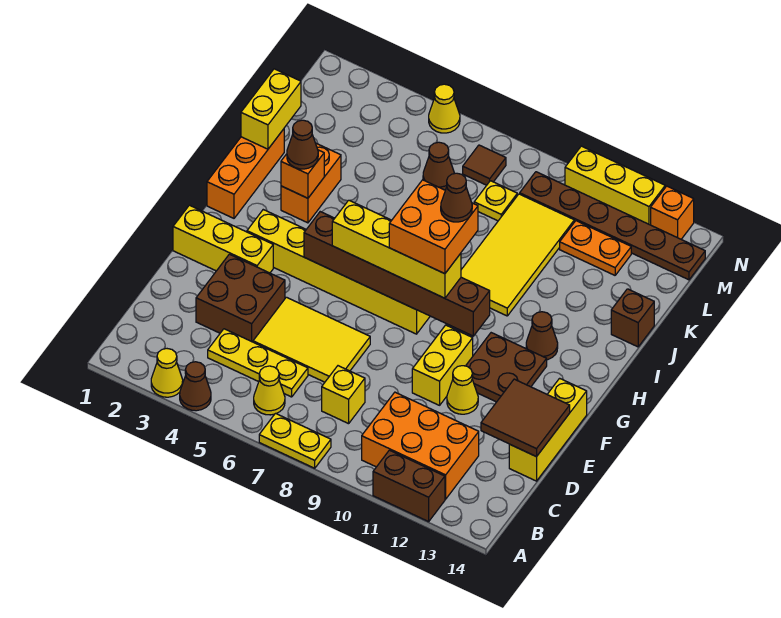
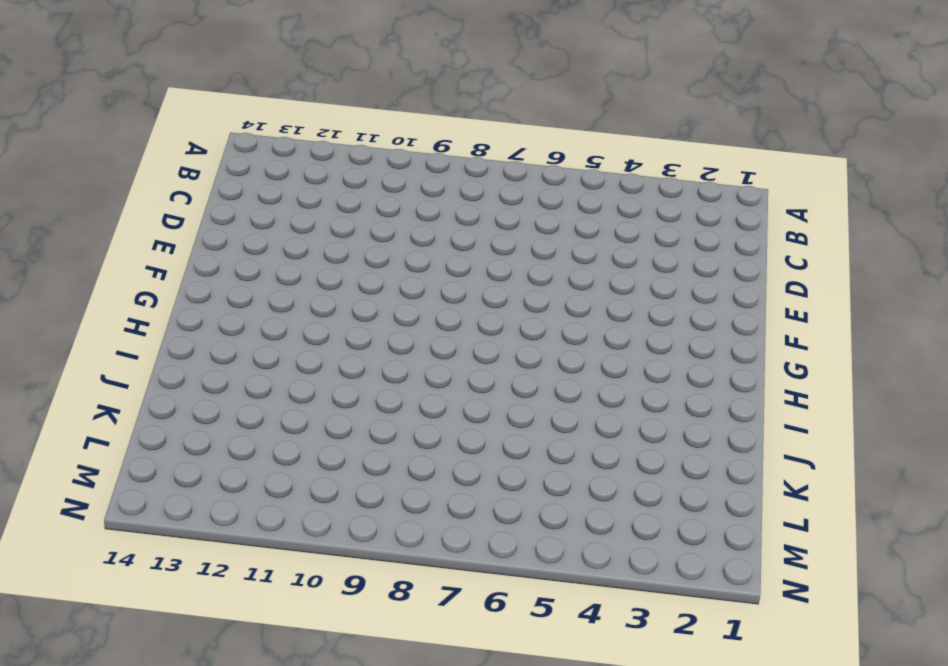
none -> yellow 1x1 cone [151,349,183,397]
none -> brown 1x1 cone [180,362,211,411]
none -> yellow 1x2 plate [259,413,331,468]
none -> brown 1x2 brick [373,450,445,522]

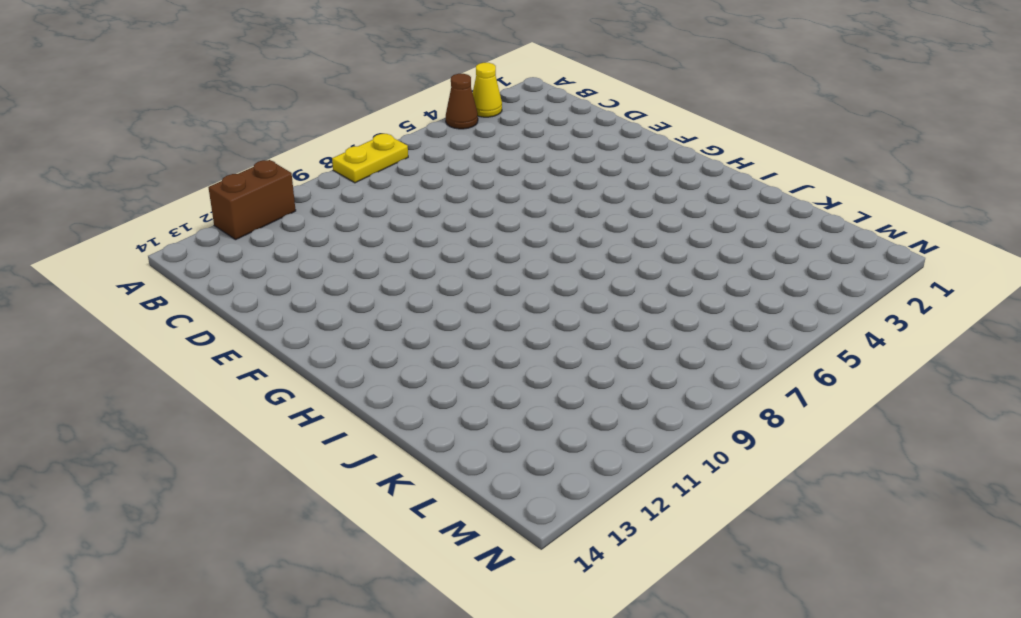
none -> yellow 1x1 cone [254,366,285,415]
none -> orange 2x3 brick [362,392,479,499]
none -> yellow 1x3 plate [208,329,308,397]
none -> yellow 1x1 brick [322,366,365,424]

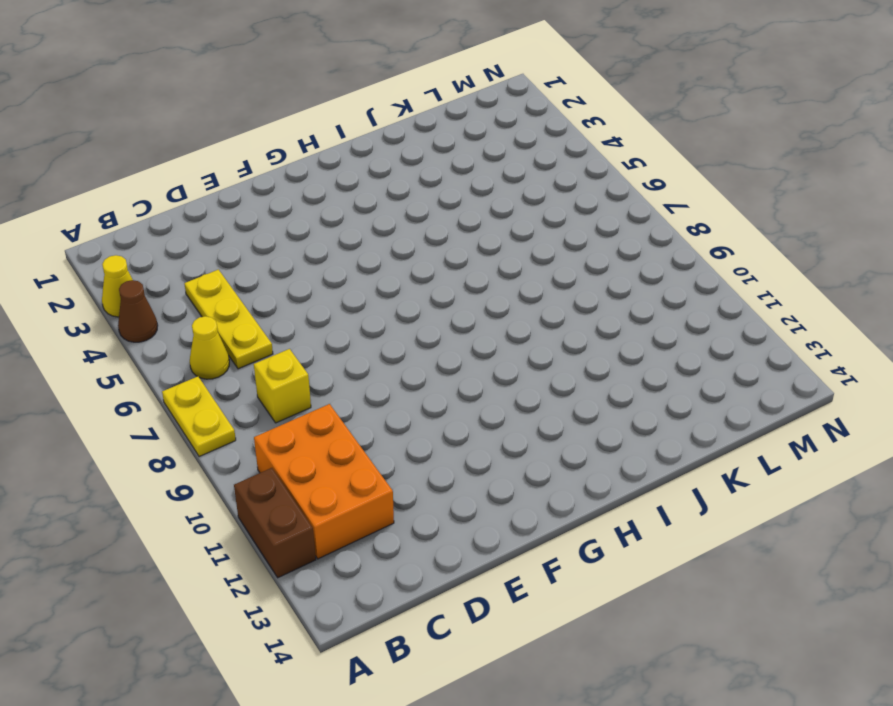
none -> brown 2x2 brick [196,254,285,342]
none -> yellow 2x3 tile [253,297,370,382]
none -> yellow 1x3 brick [509,378,587,481]
none -> yellow 1x2 brick [412,325,473,405]

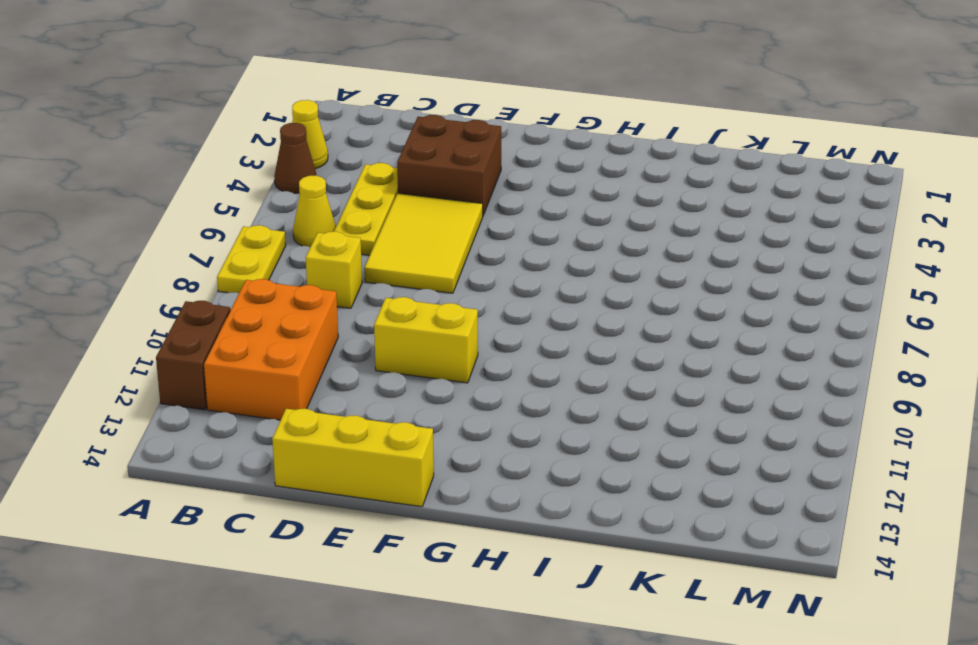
none -> yellow 1x1 cone [447,366,478,414]
none -> yellow 1x3 brick [173,205,273,273]
none -> brown 2x2 plate [466,333,547,402]
none -> yellow 1x6 brick [247,210,430,334]

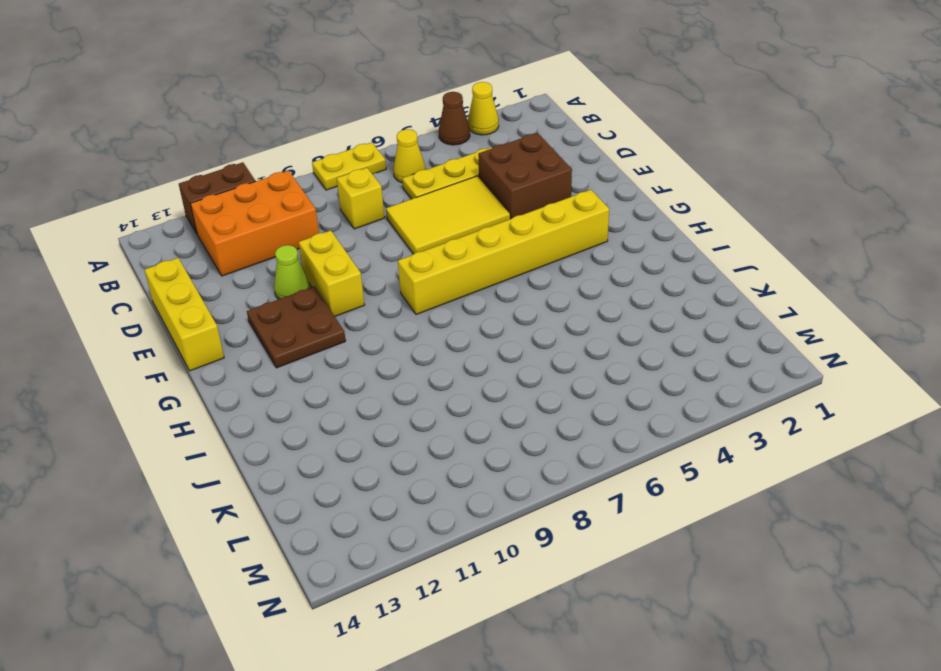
lime 1x1 cone [274,245,310,299] -> yellow 1x1 cone [447,366,478,414]
none -> yellow 1x3 brick [173,205,273,273]
none -> orange 1x3 brick [207,129,284,218]
none -> brown 1x1 cone [526,312,558,360]
none -> orange 1x2 brick [281,143,341,223]

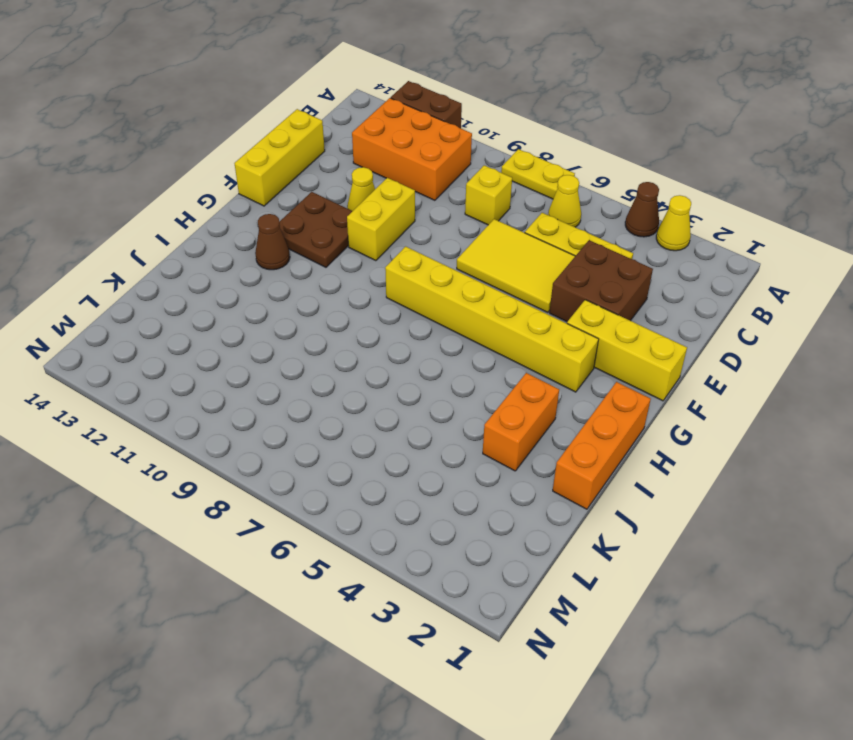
none -> yellow 2x4 tile [461,194,574,316]
none -> brown 1x1 brick [611,289,654,347]
none -> brown 1x1 cone [423,142,455,190]
none -> yellow 1x1 plate [474,181,517,221]

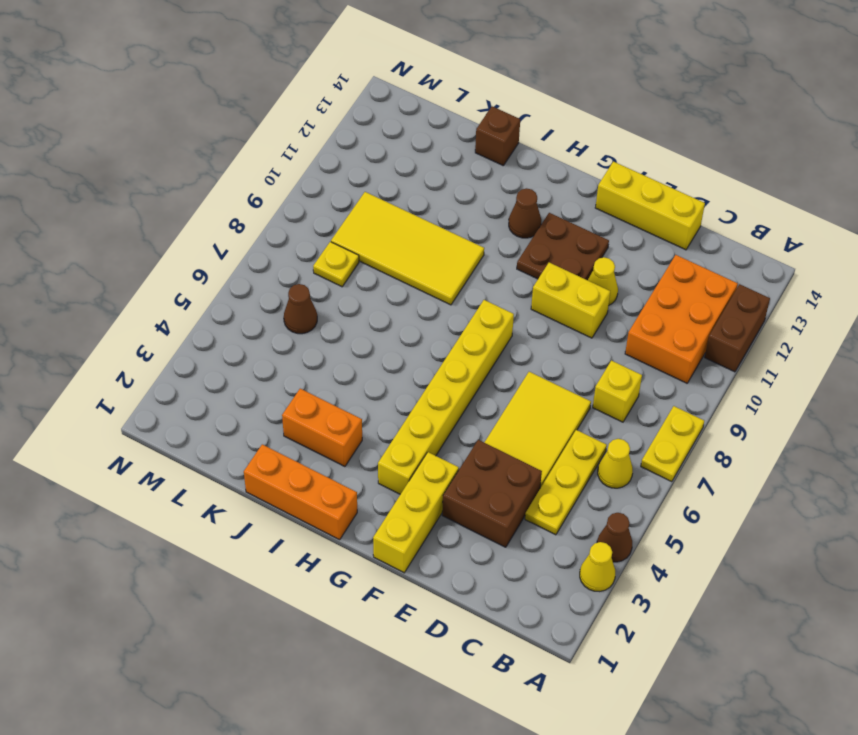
none -> orange 1x2 plate [560,221,631,275]
none -> brown 1x1 tile [463,145,506,185]
none -> brown 1x6 plate [520,172,705,280]
none -> yellow 1x1 cone [429,84,460,133]

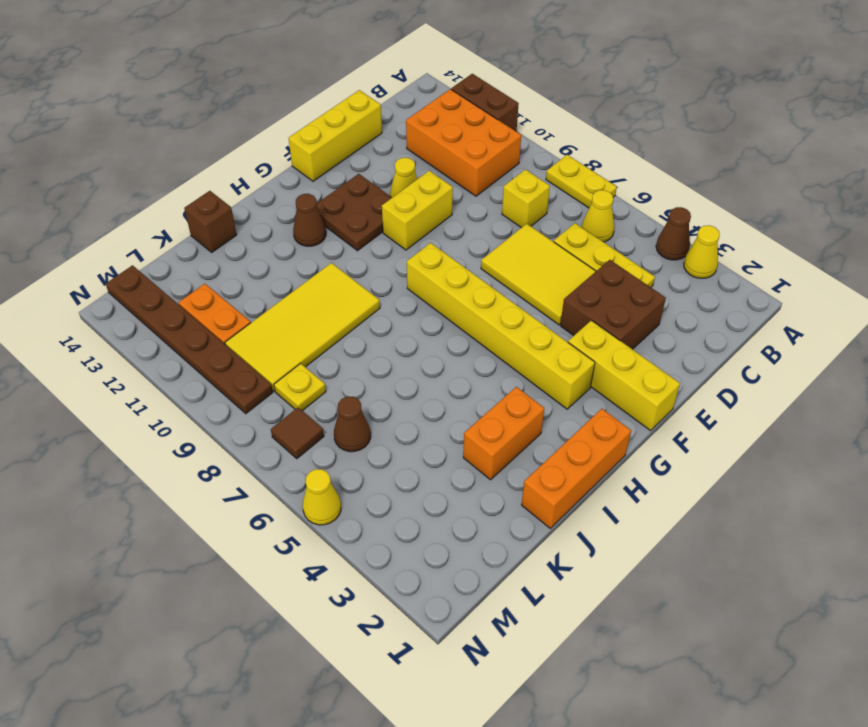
none -> yellow 1x3 brick [565,146,665,225]
none -> orange 1x1 brick [651,186,694,239]
none -> brown 2x2 tile [481,379,570,457]
none -> brown 1x6 brick [304,212,490,336]

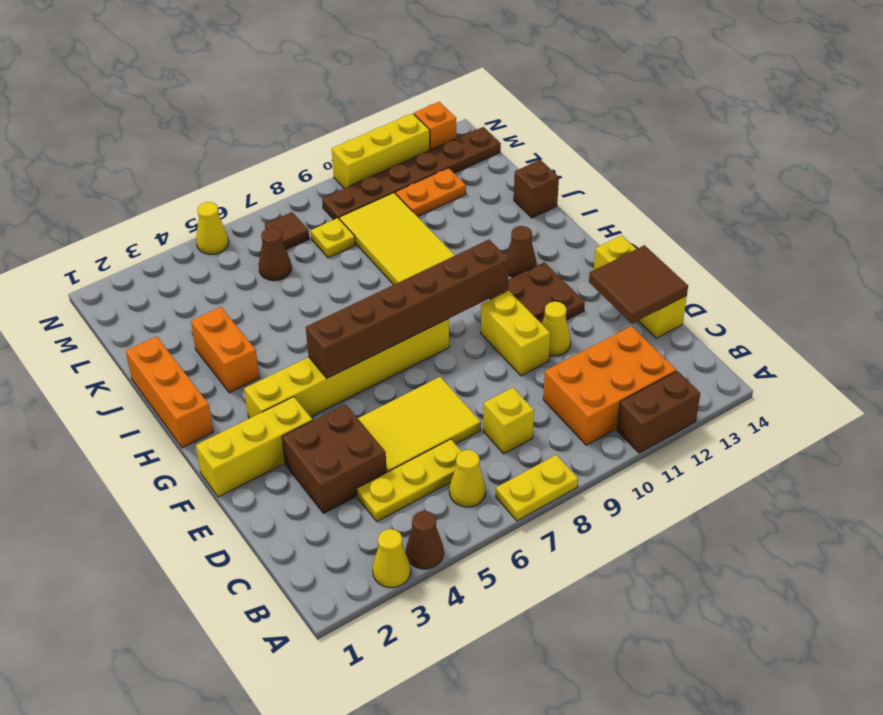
none -> orange 1x1 brick [281,150,324,198]
none -> yellow 1x2 brick [241,69,301,149]
none -> yellow 1x4 brick [332,200,461,298]
none -> brown 1x1 cone [287,120,318,169]

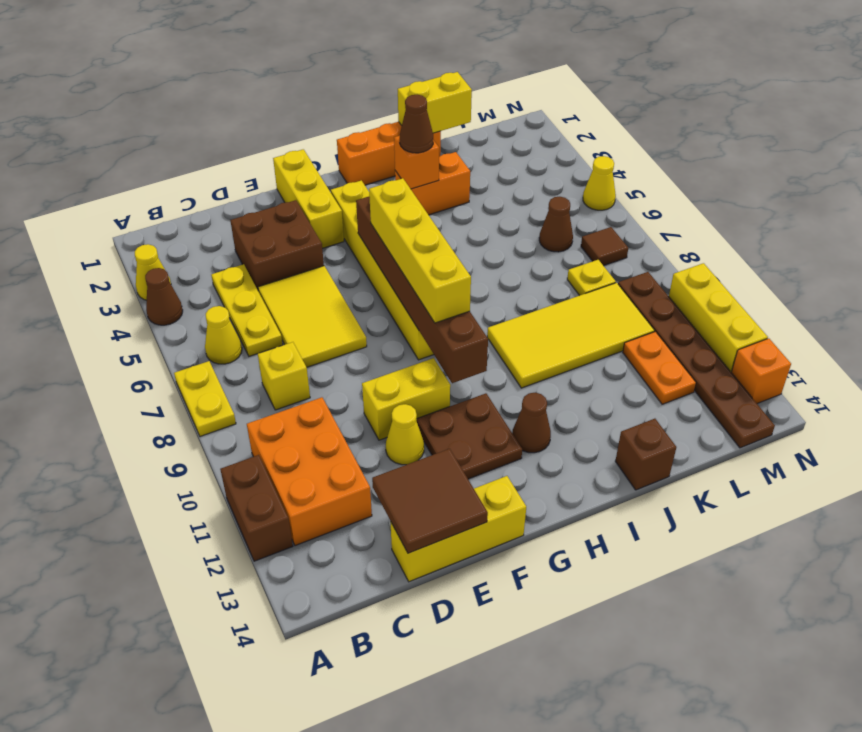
none -> orange 2x2 brick [389,180,478,274]
none -> brown 1x1 cone [441,173,472,222]

